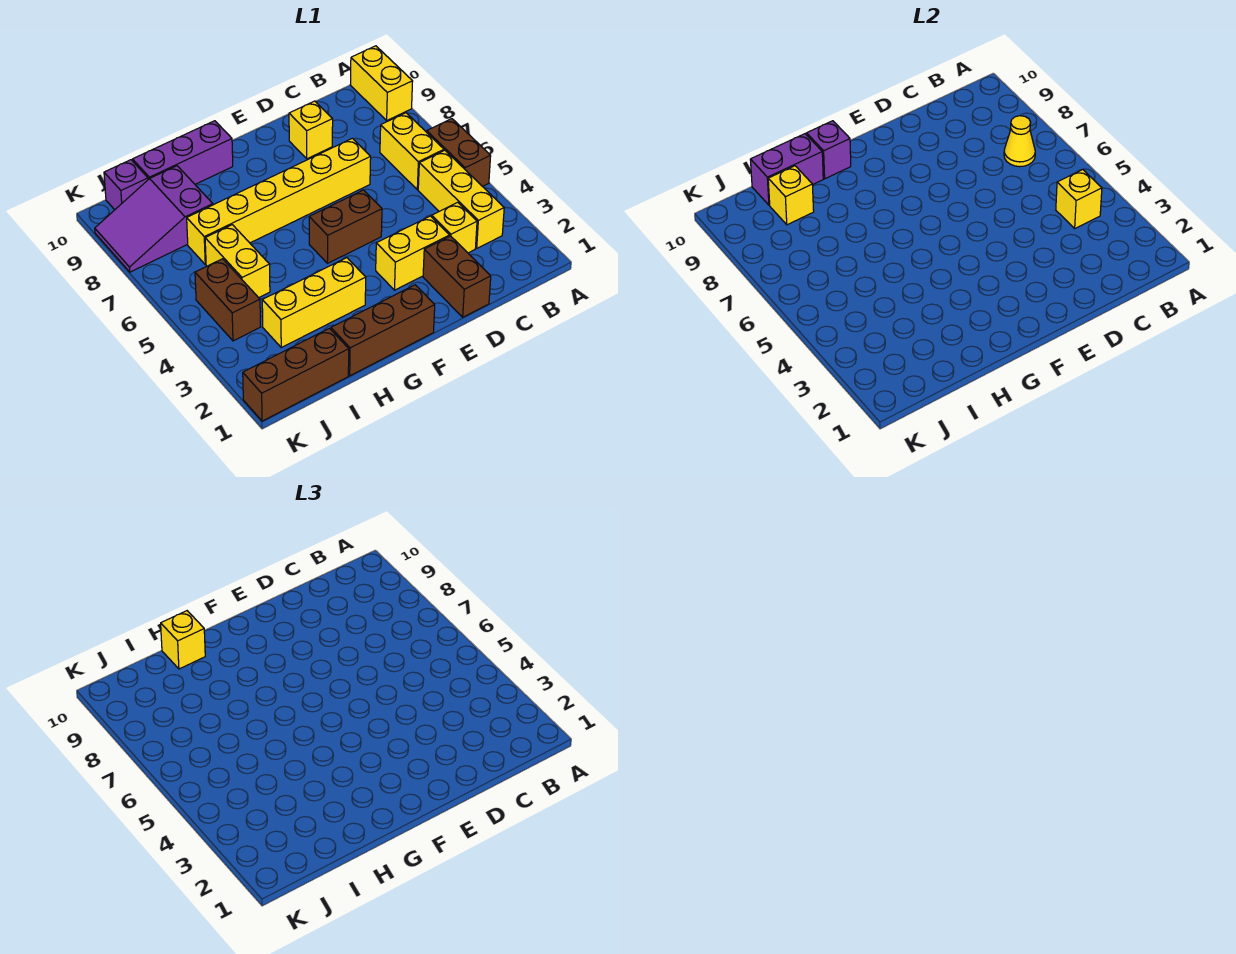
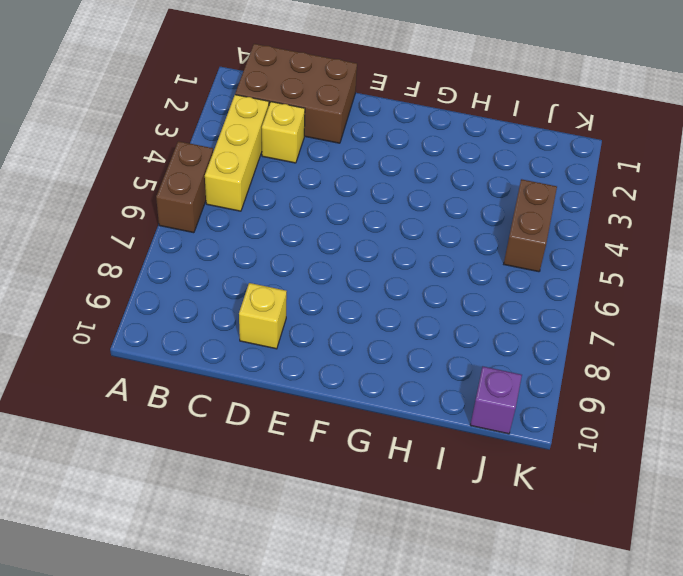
brown 2x3 brick [235,44,357,143] -> brown 1x2 brick [423,236,491,317]
none -> yellow 1x2 brick [350,46,413,120]
none -> yellow 1x2 brick [380,113,444,190]
none -> yellow 1x2 brick [376,216,450,290]

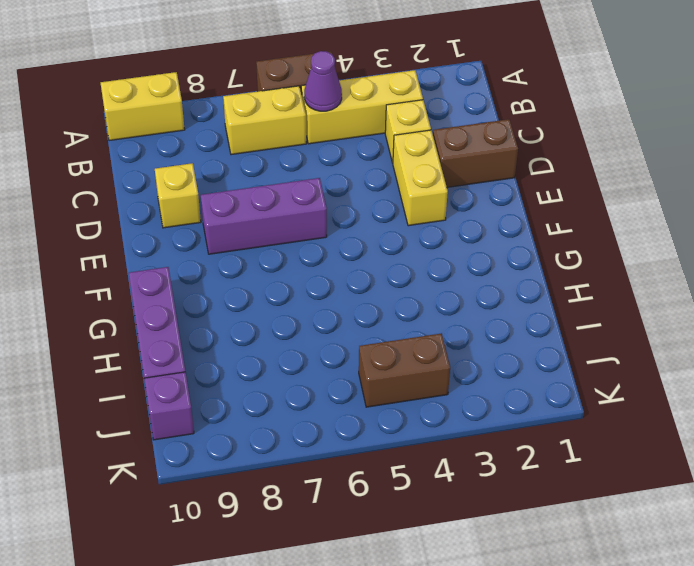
purple 1x1 cone [304,51,342,111] -> none
purple 1x3 brick [201,178,327,254] -> yellow 1x6 brick [187,138,371,265]
none -> brown 1x2 brick [309,190,382,263]
none -> brown 1x3 brick [331,285,435,376]
none -> yellow 1x3 brick [262,258,366,347]

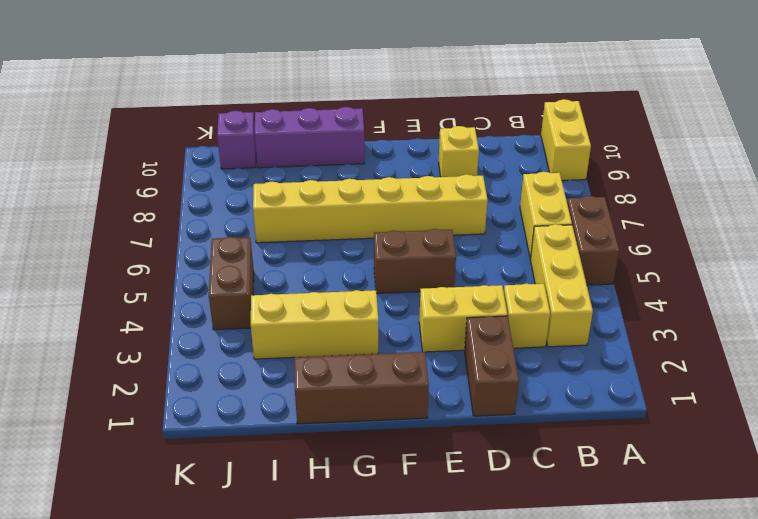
none -> brown 1x3 brick [243,328,349,421]
none -> yellow 1x2 brick [205,225,270,298]
none -> purple 2x3 slope [95,166,213,272]

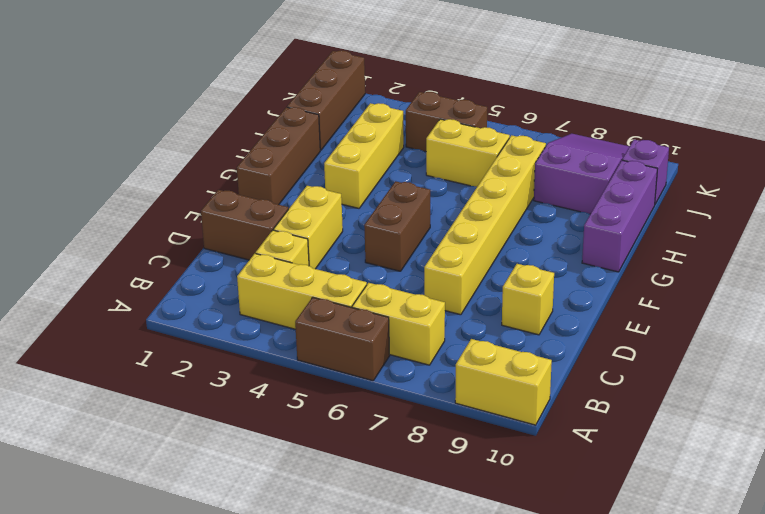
none -> yellow 1x1 brick [1056,169,1102,228]
none -> yellow 1x1 cone [1004,116,1035,167]
none -> purple 1x1 brick [807,121,851,179]

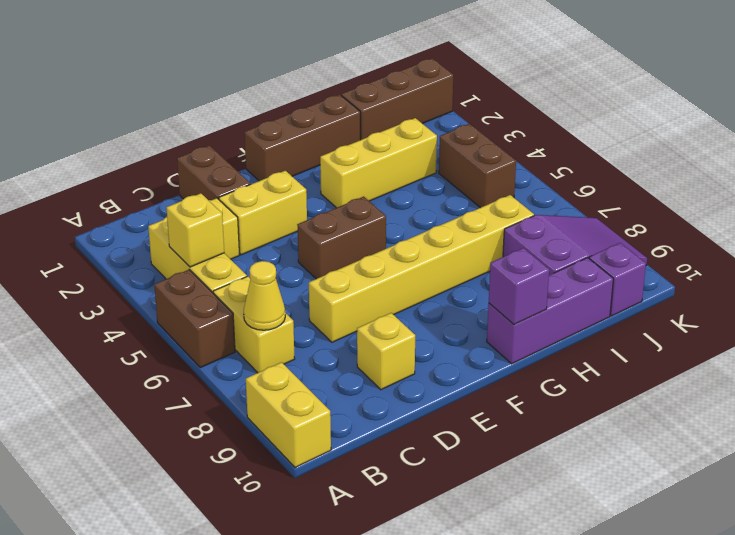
none -> yellow 1x2 brick [205,225,270,298]
none -> purple 1x2 brick [750,134,823,205]
none -> yellow 1x1 brick [768,166,814,225]

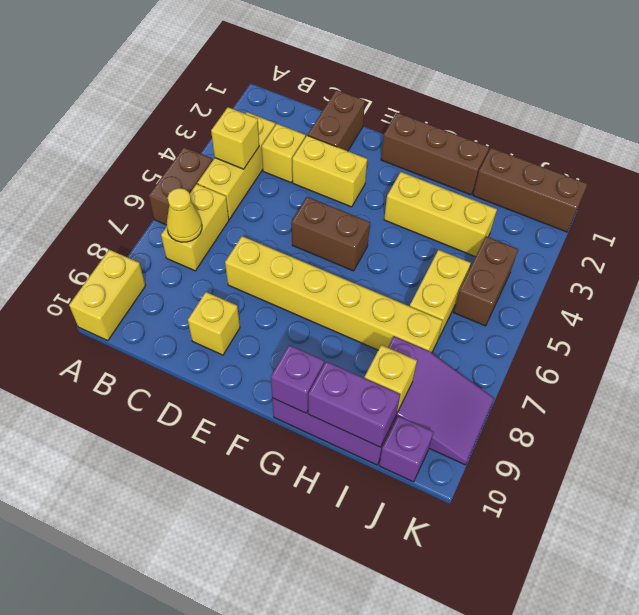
none -> yellow 1x1 brick [161,611,205,669]

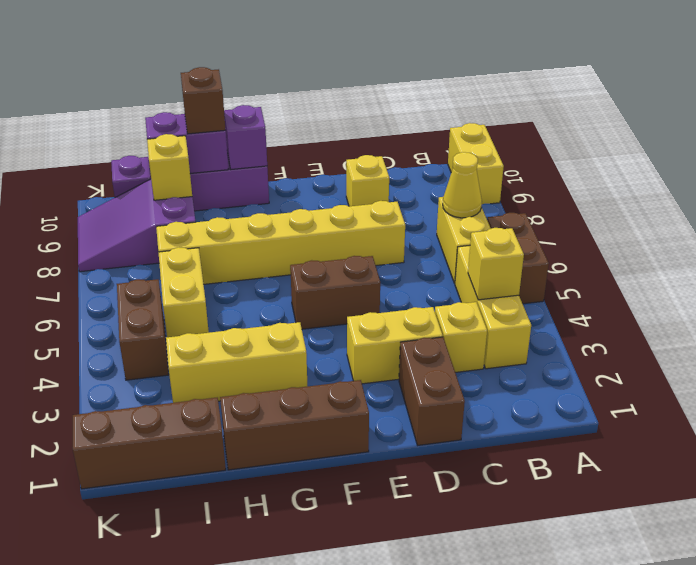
brown 1x1 brick [181,67,226,134] -> yellow 1x1 brick [161,611,205,669]

